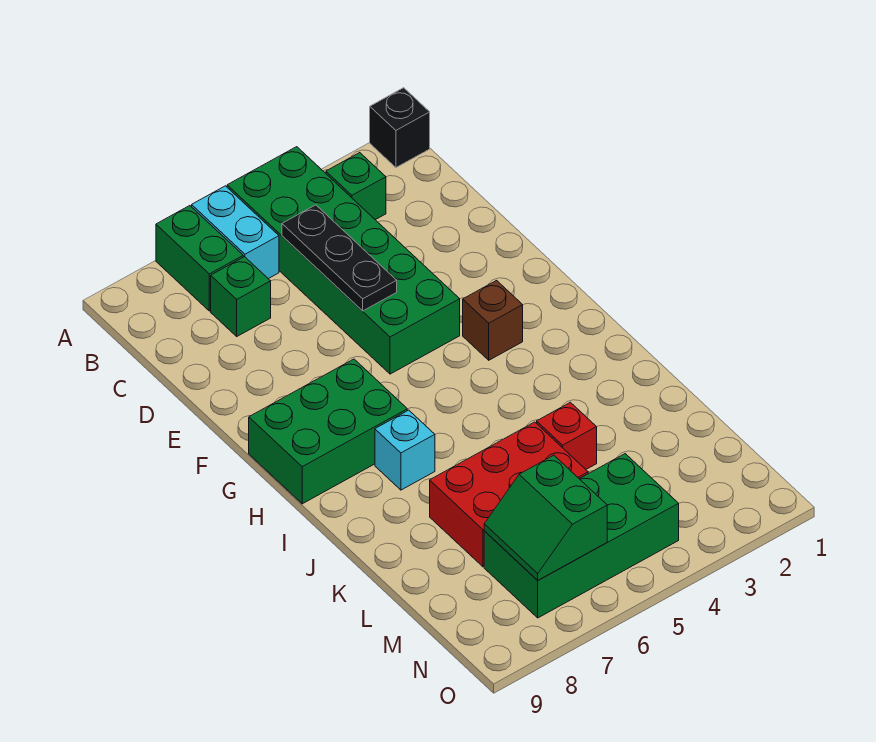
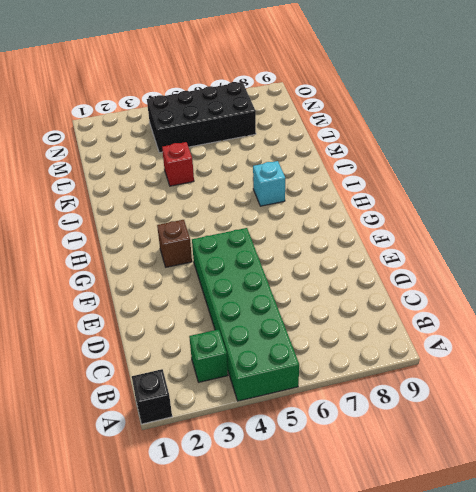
black 2x4 brick [147,82,256,153] -> green 2x4 brick [484,454,679,618]
none -> cyan 1x2 brick [192,186,279,279]
none -> green 1x2 brick [156,206,243,311]
none -> green 1x1 brick [211,257,271,336]

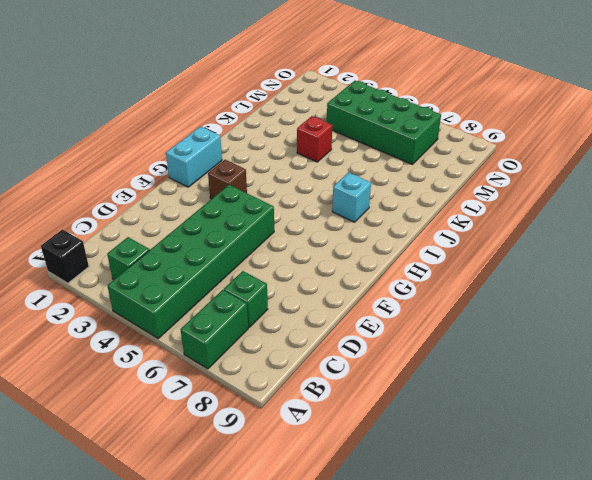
cyan 1x2 brick [166,127,222,187] -> cyan 1x2 brick moved to [192,186,279,279]
none -> green 2x3 brick [249,359,407,504]
none -> red 2x3 brick [430,422,588,567]
none -> black 1x3 plate [282,205,397,311]

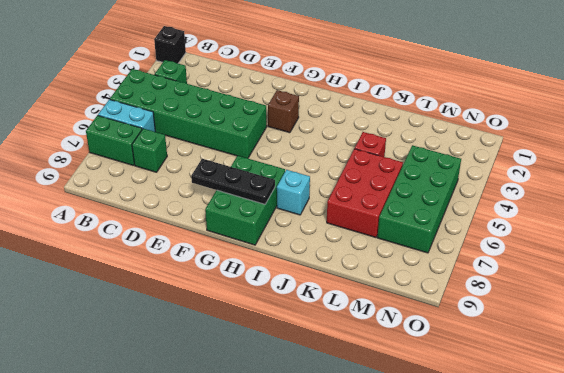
black 1x3 plate [191,159,275,204] -> black 1x3 plate moved to [282,205,397,311]
none -> green 2x2 slope [484,455,607,580]

